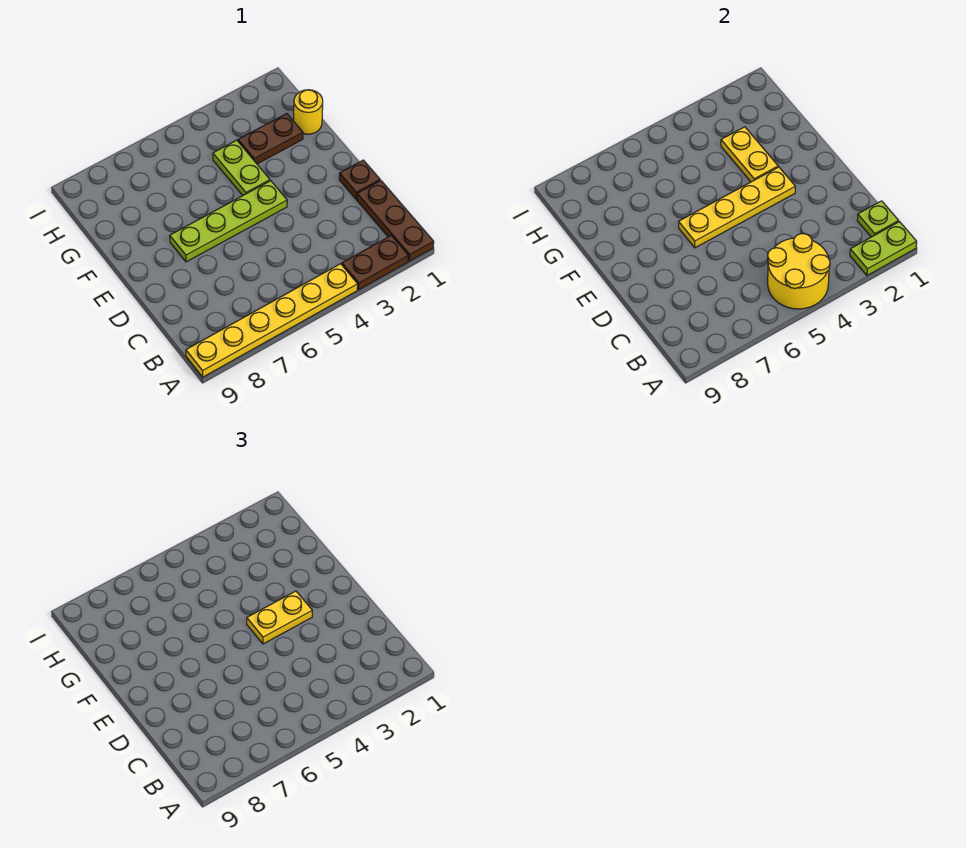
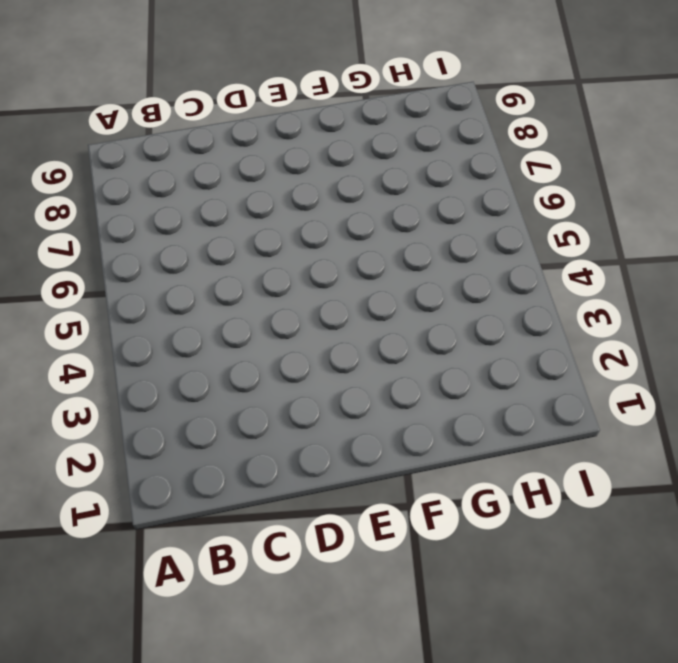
none -> brown 1x3 plate [357,181,434,261]
none -> brown 1x2 plate [342,236,408,290]
none -> yellow 1x6 plate [186,264,358,377]

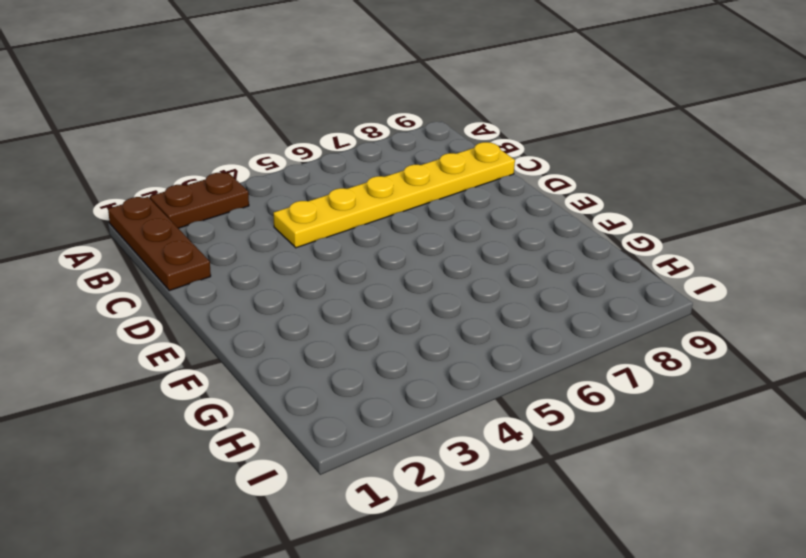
yellow 1x6 plate [273,142,515,248] -> yellow 1x6 plate moved to [186,264,358,377]
none -> brown 1x1 plate [339,160,380,199]
none -> lime 1x4 plate [170,181,287,262]
none -> lime 1x2 plate [213,140,270,196]

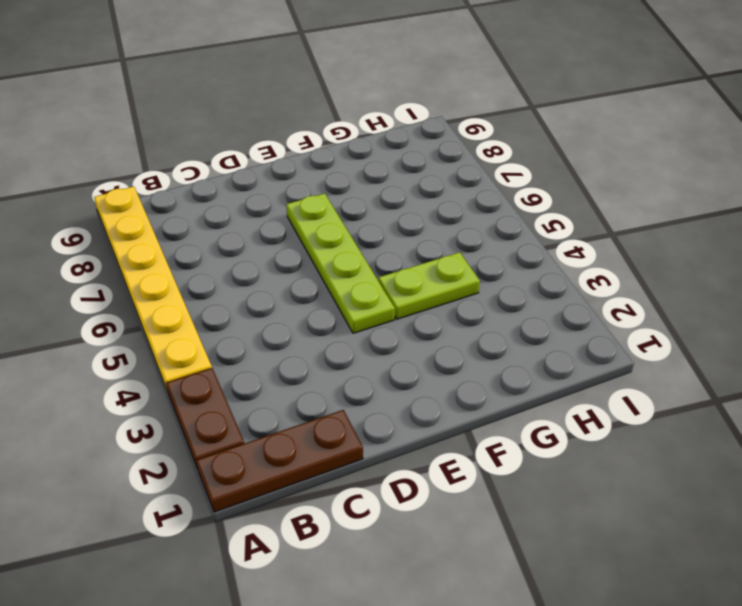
none -> brown 1x1 plate [339,160,380,199]
none -> yellow 1x1 round brick [294,90,323,134]
none -> brown 1x2 plate [238,114,303,164]

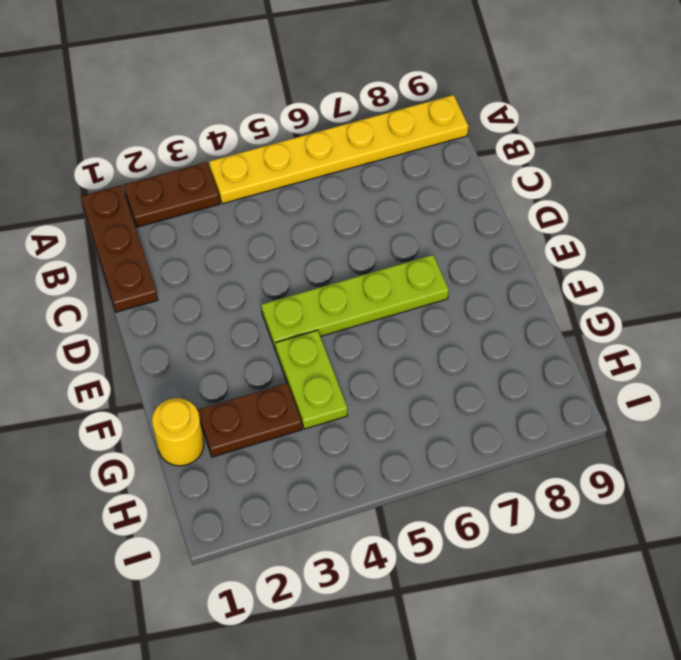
none -> brown 1x1 plate [339,160,380,199]
none -> lime 1x2 plate [850,222,917,276]
none -> yellow 2x2 round brick [768,234,830,309]

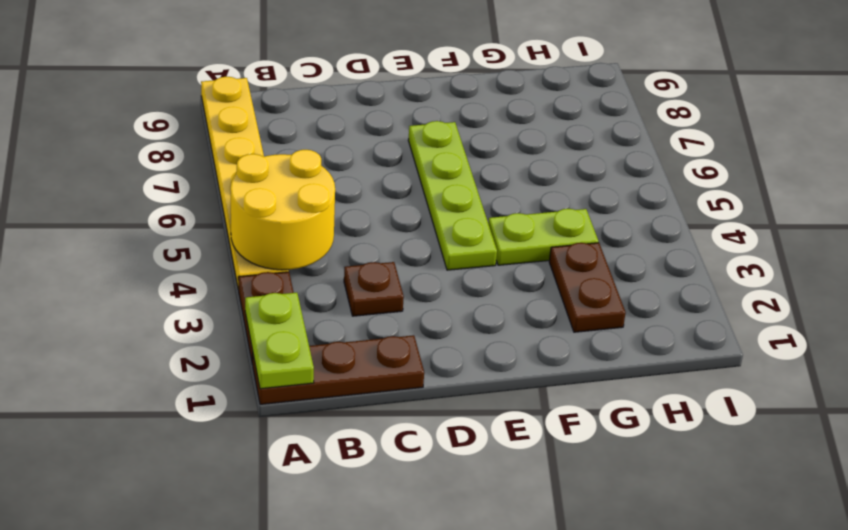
brown 1x1 plate [344,262,404,316] -> brown 1x1 plate moved to [339,160,380,199]
none -> yellow 1x1 round brick [294,90,323,134]
none -> lime 1x1 plate [857,201,899,237]
none -> yellow 1x4 plate [679,167,795,248]

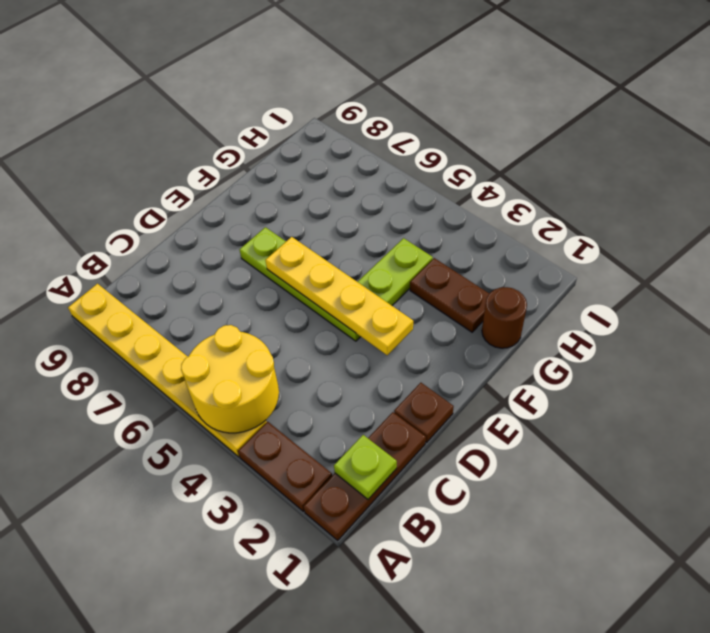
brown 1x1 round brick [482,287,527,348] -> yellow 1x1 round brick [294,90,323,134]
none -> lime 1x2 plate [850,222,917,276]
none -> yellow 1x2 plate [721,127,778,182]
none -> yellow 1x2 plate [247,591,312,644]

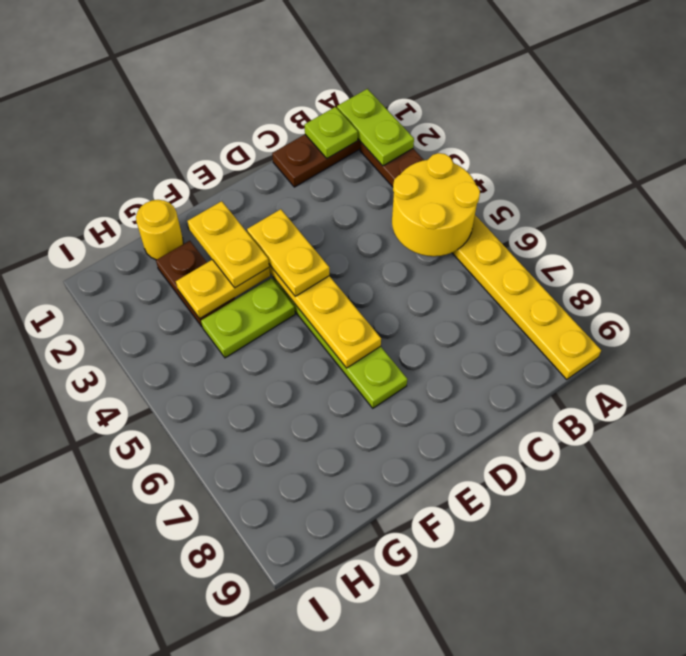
yellow 1x2 plate [188,201,269,288] -> none
none -> brown 1x1 plate [339,160,380,199]

